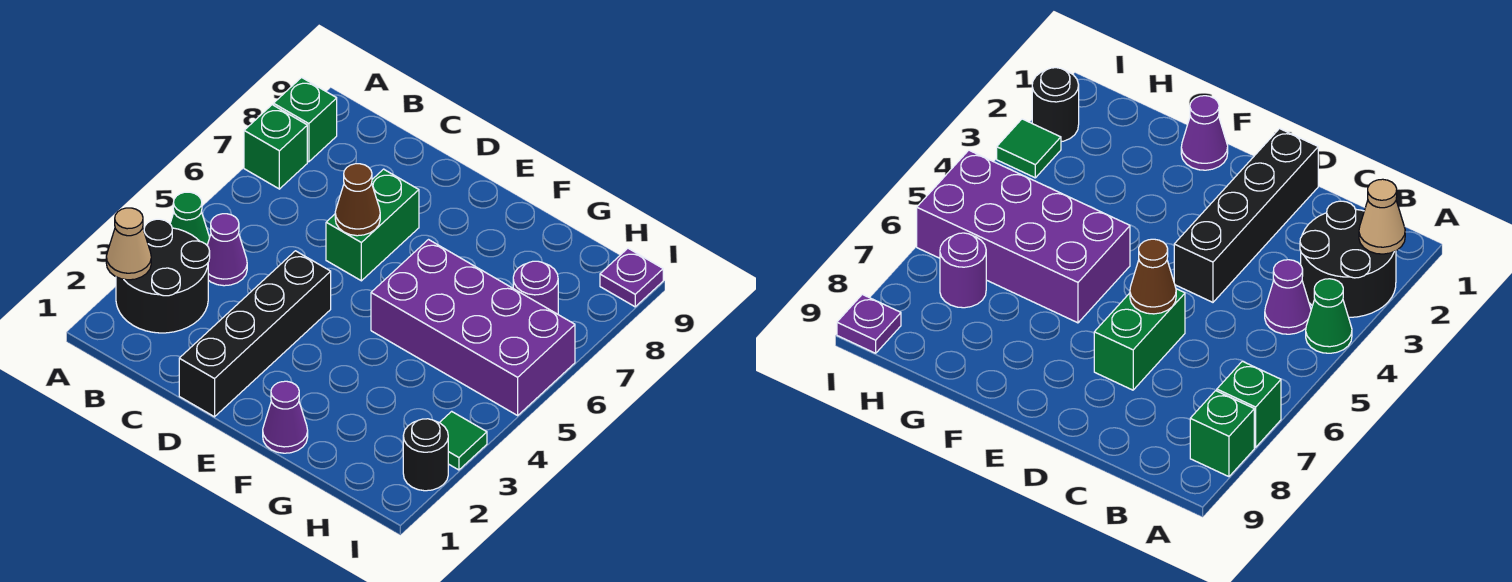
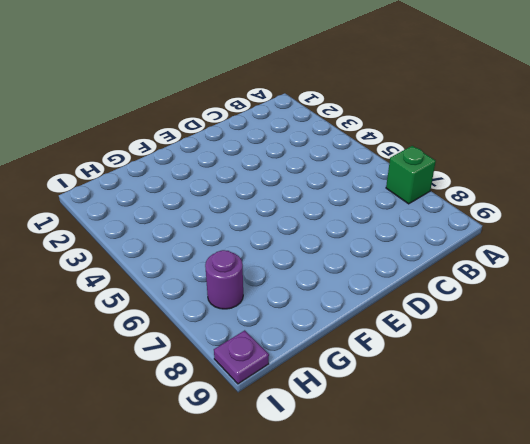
none -> black 2x2 round brick [116,219,210,333]
none -> green 1x1 cone [170,192,210,245]
none -> green 1x1 brick [274,78,337,162]

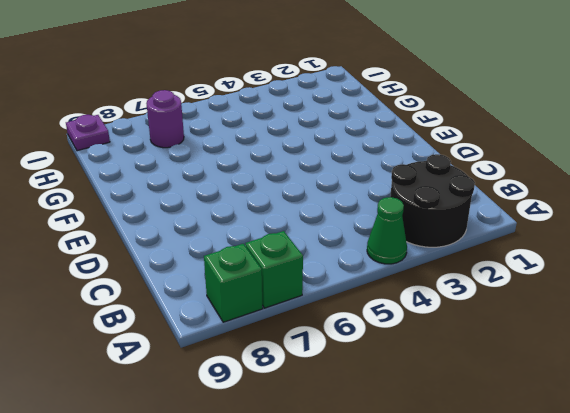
none -> purple 1x1 cone [207,214,247,286]
none -> black 1x4 brick [179,251,331,417]
none -> green 1x2 brick [326,169,419,281]

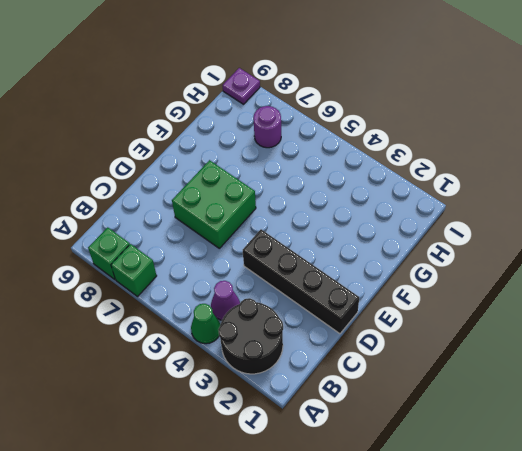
green 2x2 brick [172,160,256,248] -> green 1x2 brick [326,169,419,281]
none -> purple 1x1 cone [263,381,308,453]
none -> purple 2x4 brick [371,240,575,415]
none -> black 1x1 round brick [403,419,448,491]

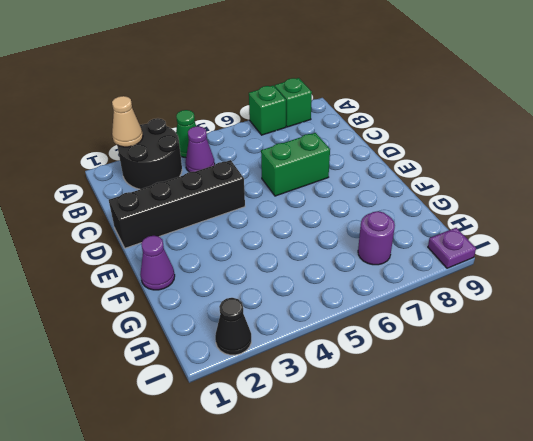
black 1x1 cone [215,298,251,355] -> black 1x1 round brick [403,419,448,491]
none -> purple 2x4 brick [371,240,575,415]
none -> green 1x1 tile [440,411,487,470]
none -> brown 1x1 cone [335,164,380,236]

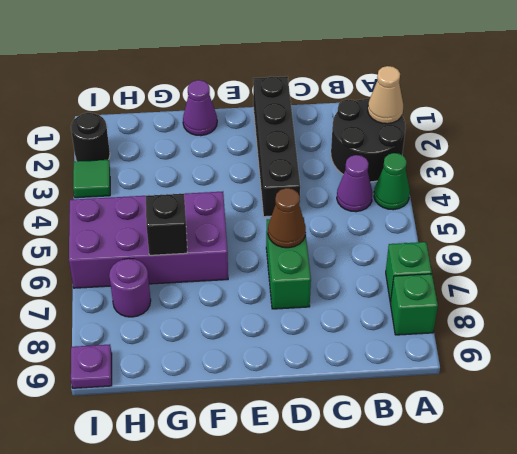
black 1x1 brick [146,194,187,255] -> none

